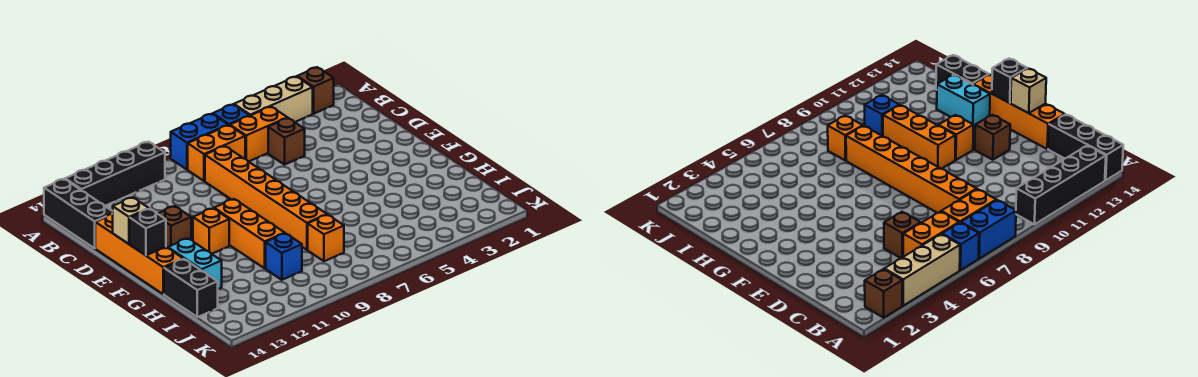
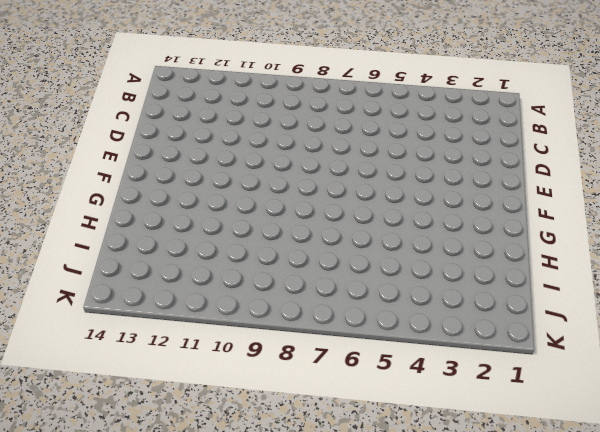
none -> brown 1x1 brick [297,67,334,114]
none -> tan 1x3 brick [234,77,313,122]
none -> blue 1x1 brick [213,104,249,125]

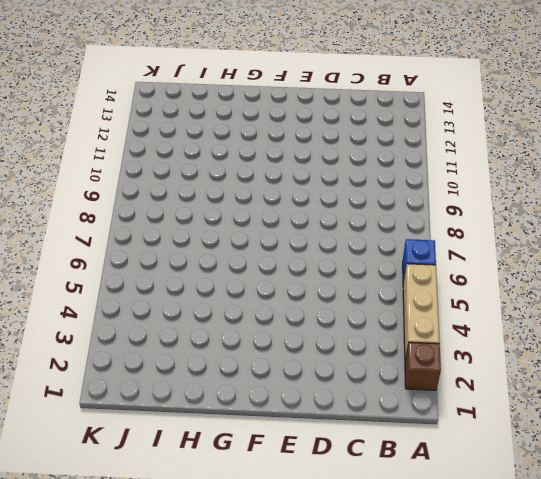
none -> blue 1x2 brick [171,114,228,170]
none -> black 1x4 brick [65,142,165,206]
none -> black 1x3 brick [44,179,113,248]

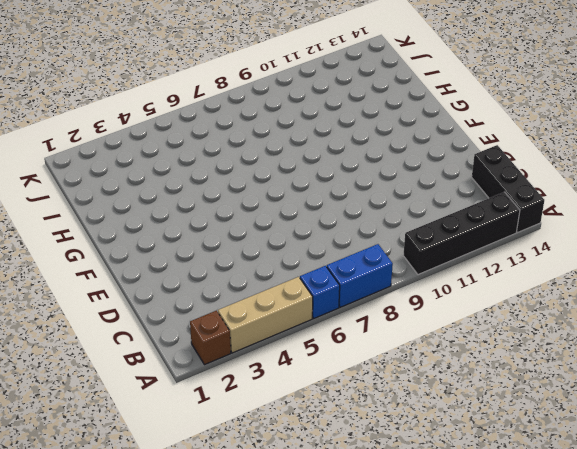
none -> orange 1x2 brick [230,107,287,162]
none -> orange 1x2 brick [188,125,245,181]
none -> brown 1x1 brick [268,118,305,165]

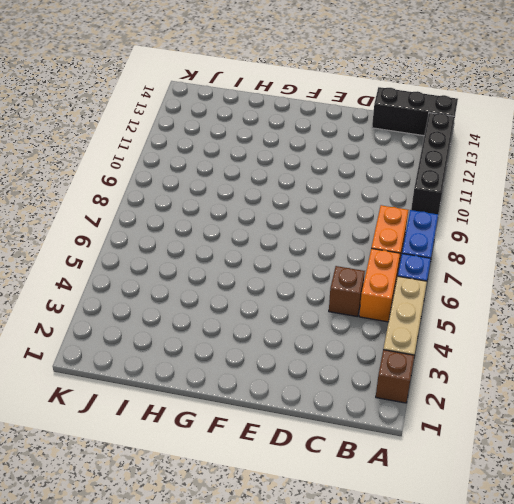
none -> orange 1x6 brick [205,146,327,250]
none -> orange 1x4 brick [95,214,183,294]
none -> brown 1x1 brick [158,206,191,248]

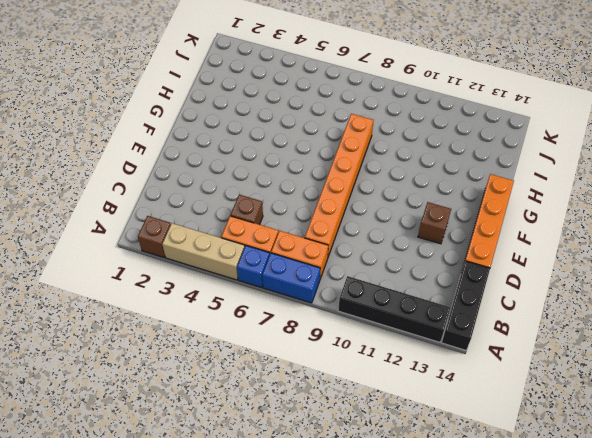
none -> orange 1x3 brick [214,199,285,268]
none -> orange 1x1 brick [193,208,229,254]
none -> cyan 1x2 brick [168,238,222,289]

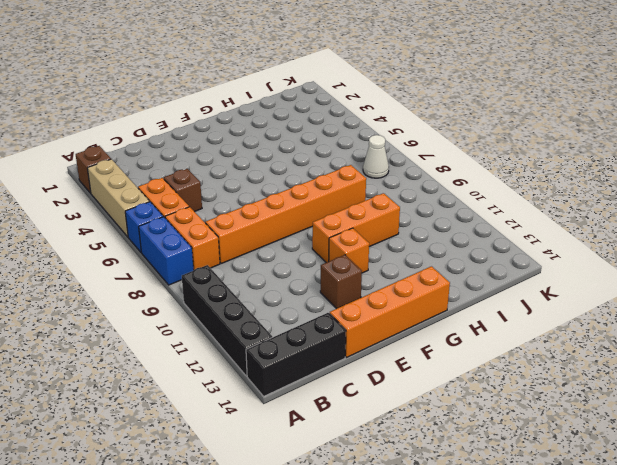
white 1x1 cone [363,135,389,178] -> none
none -> cyan 1x2 brick [168,238,222,289]
none -> black 1x2 brick [164,259,218,317]
none -> orange 1x1 brick [308,215,344,261]

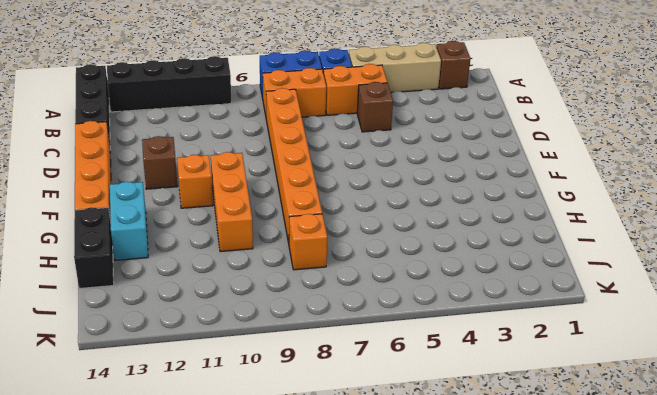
none -> blue 1x1 brick [266,233,302,280]
none -> tan 1x1 brick [113,197,149,244]
none -> black 1x1 brick [130,209,166,255]

